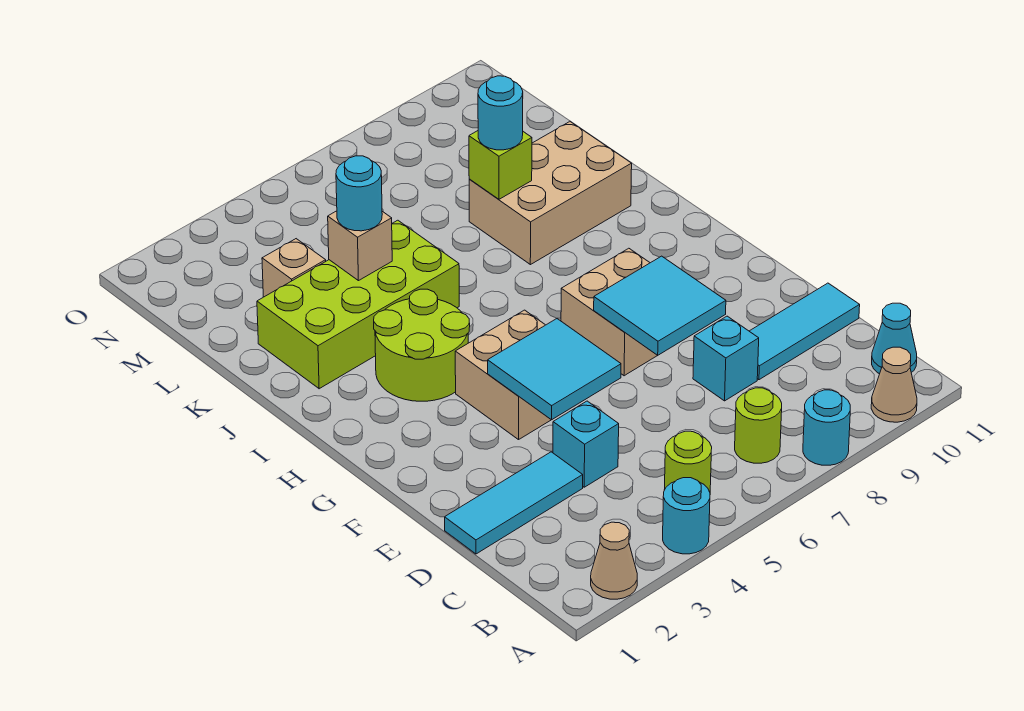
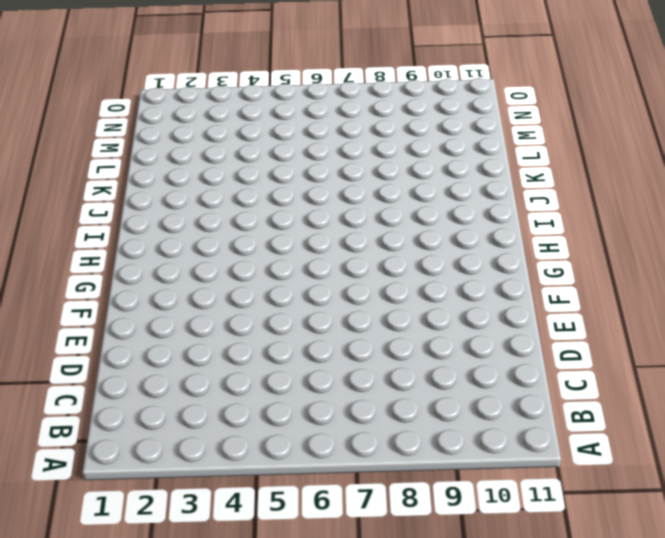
none -> tan 1x1 cone [591,522,637,599]
none -> cyan 1x1 round brick [663,478,710,554]
none -> cyan 1x1 round brick [803,390,850,465]

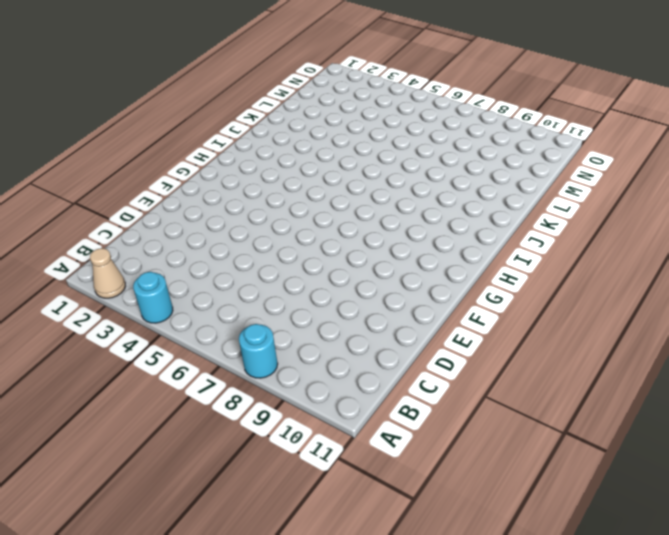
none -> tan 1x1 cone [871,347,917,422]
none -> lime 1x1 round brick [664,431,712,492]
none -> lime 1x1 round brick [735,388,782,463]

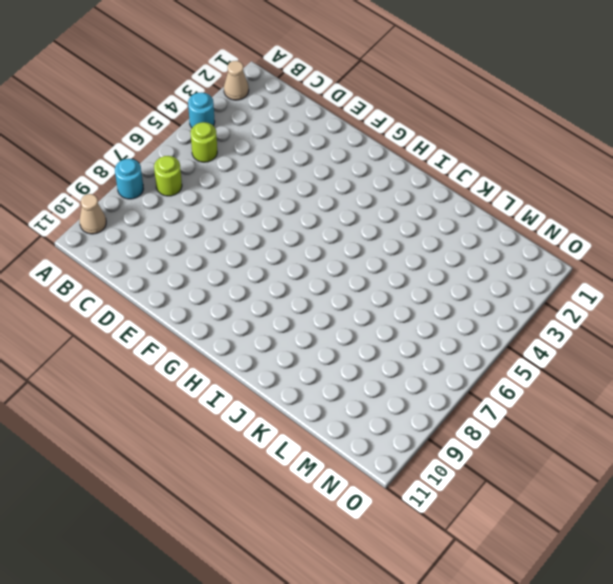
none -> cyan 1x1 cone [872,303,917,374]
none -> cyan 1x3 tile [445,452,583,554]
none -> cyan 1x1 brick [553,401,619,487]

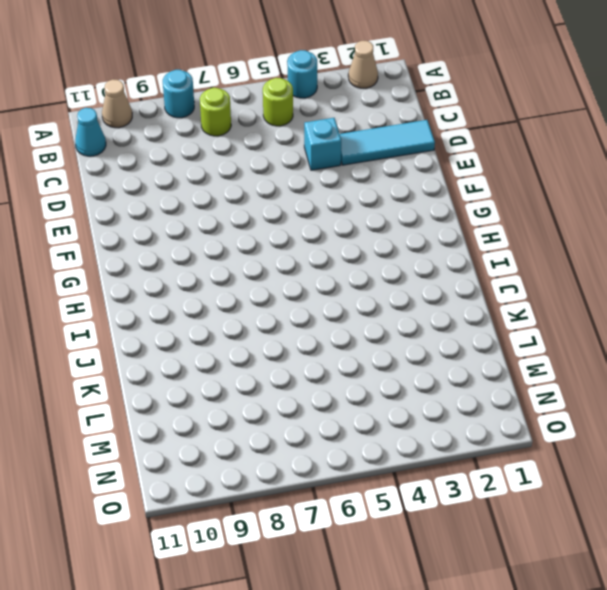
none -> cyan 1x1 brick [693,316,759,401]
none -> cyan 1x3 tile [749,283,860,380]
none -> tan 2x2 brick [455,310,551,440]

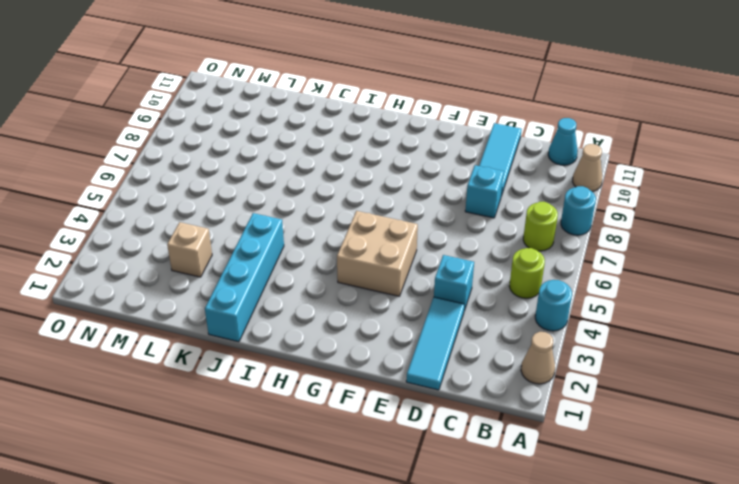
cyan 1x4 brick [205,213,284,342] -> lime 2x4 brick [257,220,459,389]
none -> tan 2x2 brick [561,248,658,376]
none -> lime 2x2 round brick [374,289,470,401]
none -> tan 2x3 brick [469,122,632,265]

